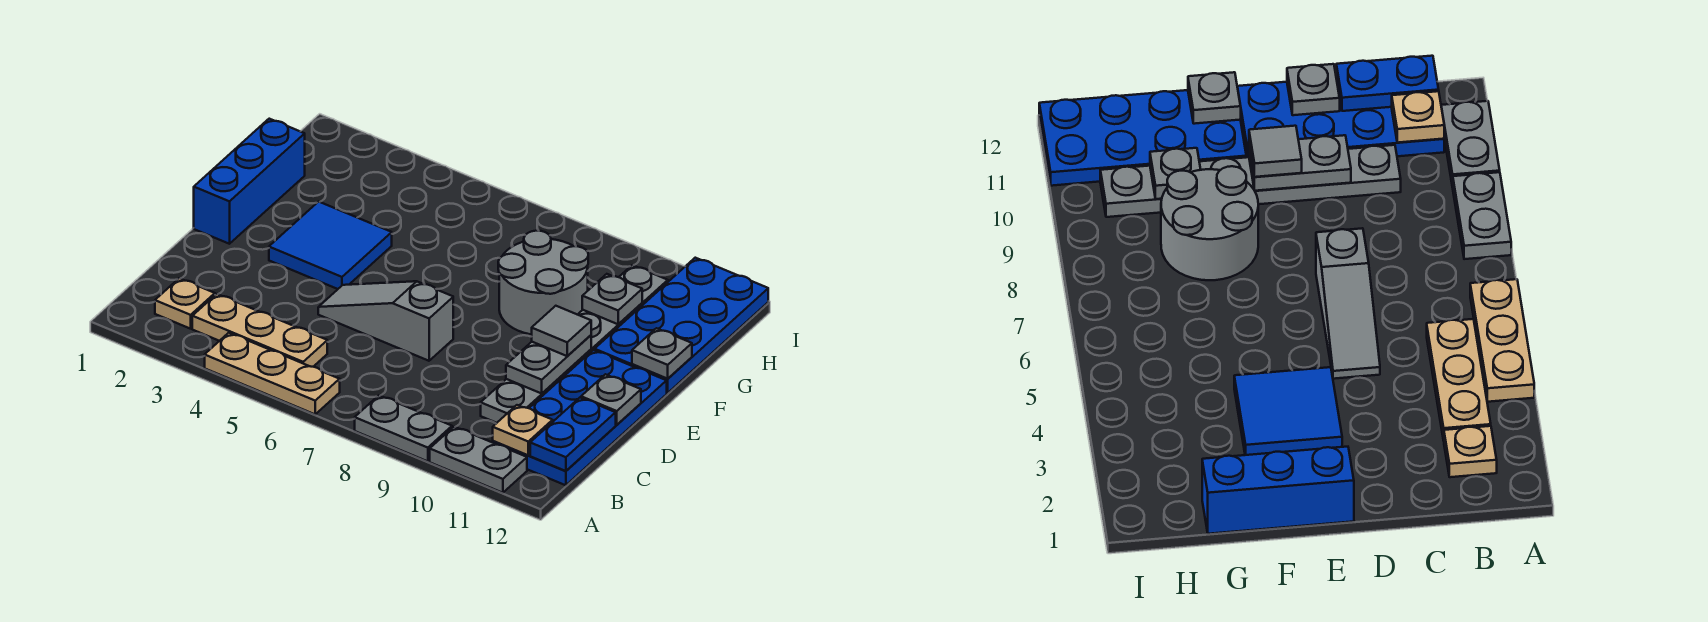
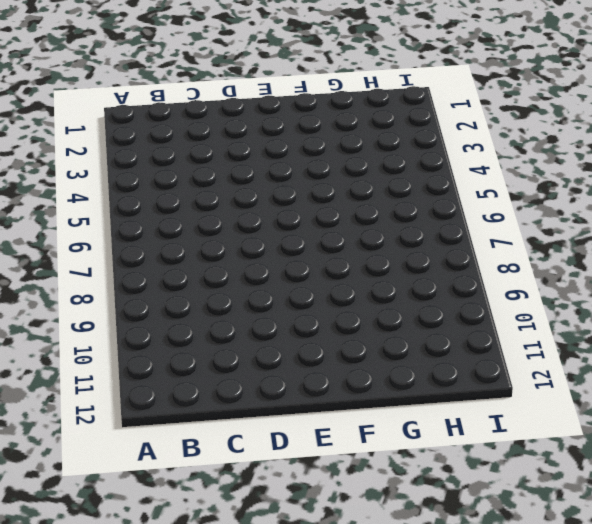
none -> tan 1x3 plate [205,333,340,414]
none -> grey 1x2 plate [355,395,452,461]
none -> grey 1x2 plate [430,427,527,493]

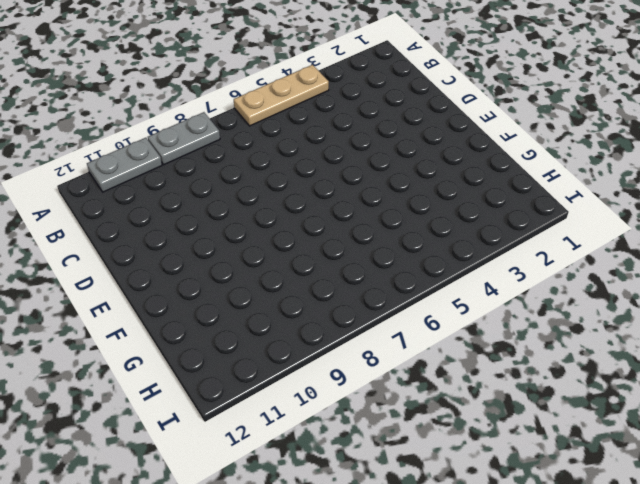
none -> tan 1x1 plate [155,278,215,329]
none -> tan 1x3 plate [192,294,327,367]
none -> blue 2x4 plate [493,350,667,485]

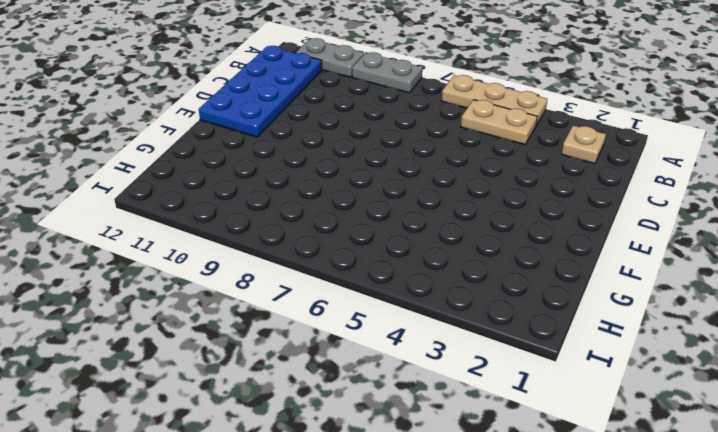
tan 1x2 plate [461,100,537,145] -> tan 1x3 plate [192,294,327,367]
none -> grey 1x6 plate [481,265,668,423]
none -> grey 1x3 slope [318,281,453,361]
none -> blue 1x3 brick [194,119,305,244]

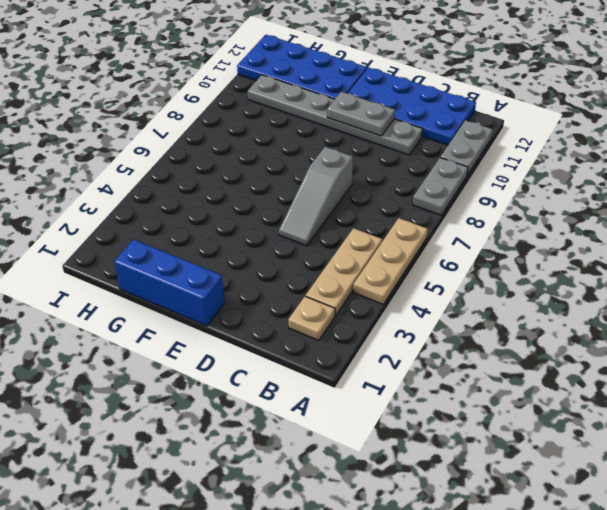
none -> blue 2x2 tile [269,202,392,289]
none -> grey 2x2 round brick [498,231,588,335]
none -> tan 1x1 plate [493,405,553,455]

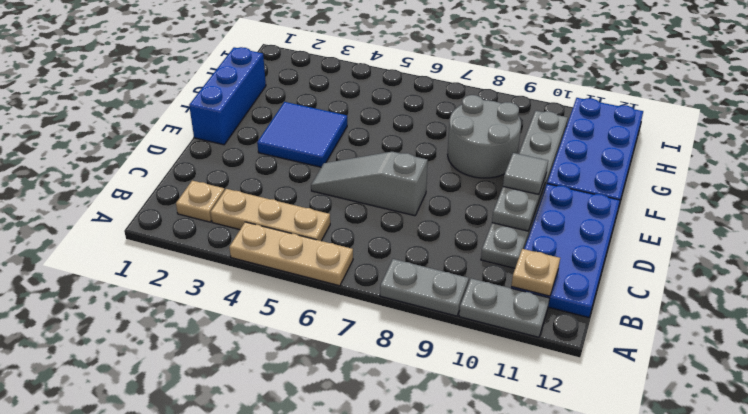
none -> blue 1x2 plate [530,398,616,471]
none -> grey 1x1 plate [581,374,641,425]
none -> grey 1x1 plate [632,328,692,379]

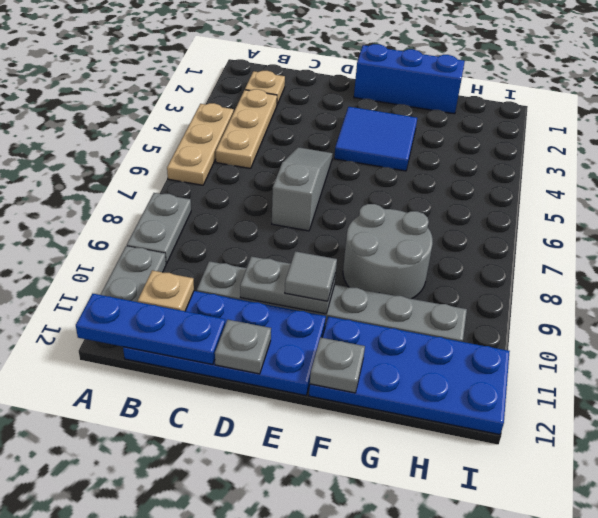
blue 1x3 plate [76,294,225,365] -> blue 1x2 plate [530,398,616,471]
none -> grey 1x1 plate [582,274,642,324]

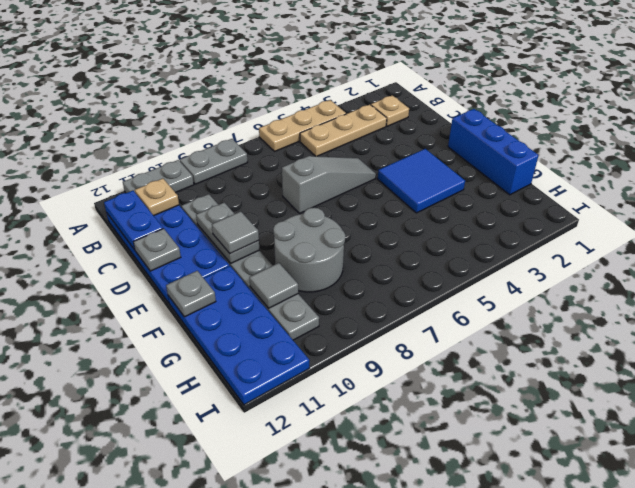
grey 1x1 tile [249,263,298,308] -> grey 1x1 plate [582,274,642,324]

